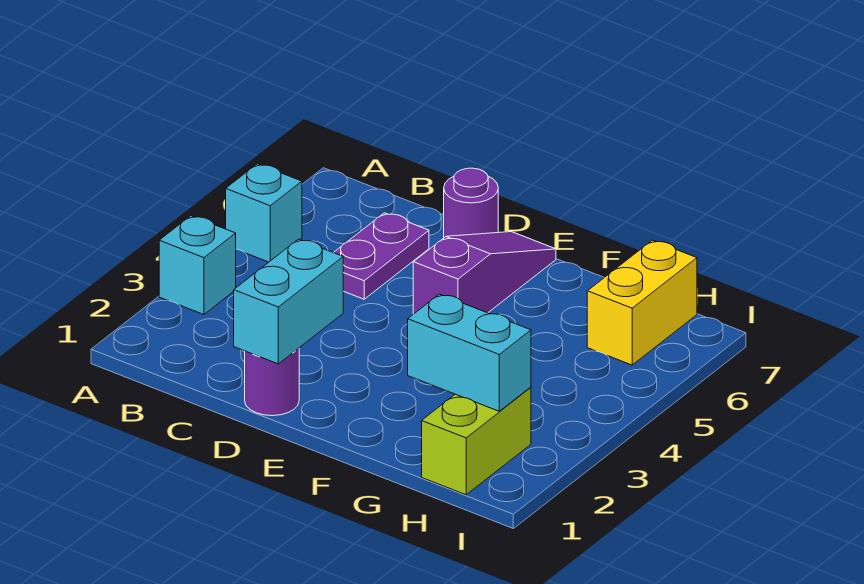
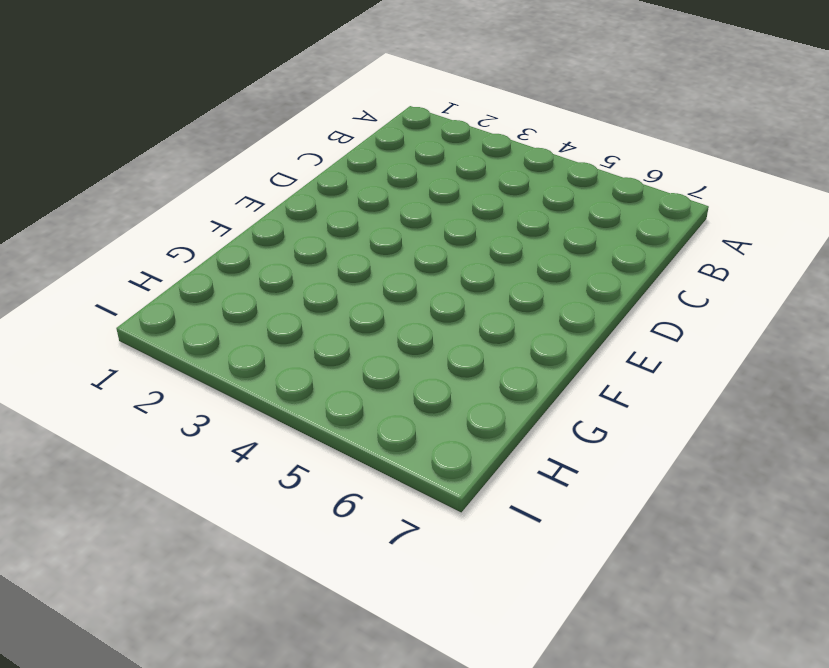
none -> cyan 1x1 brick [159,216,236,314]
none -> cyan 1x1 brick [226,164,302,262]

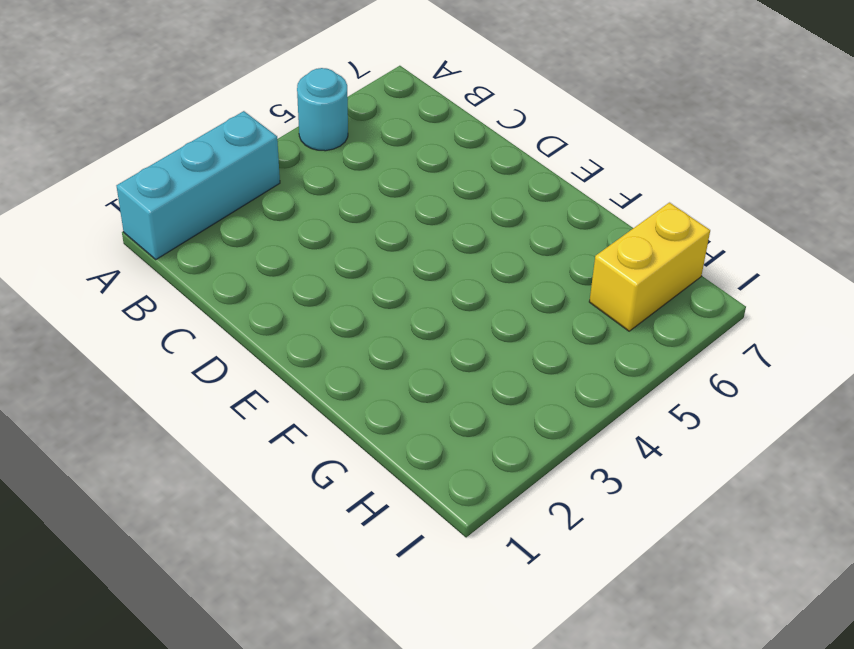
cyan 1x3 brick [117,111,280,259] -> cyan 1x1 brick [159,216,236,314]
cyan 1x1 round brick [297,68,348,151] -> cyan 1x1 brick [226,164,302,262]
none -> purple 1x2 plate [334,213,429,299]
none -> purple 1x1 round brick [245,348,299,416]

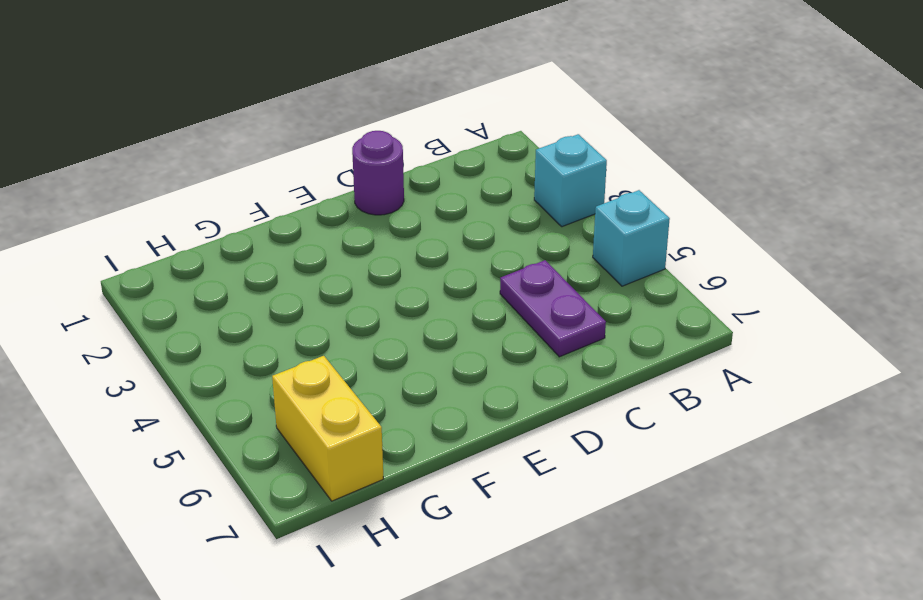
none -> purple 1x1 round brick [444,168,498,237]
none -> purple 1x3 slope [413,232,556,314]

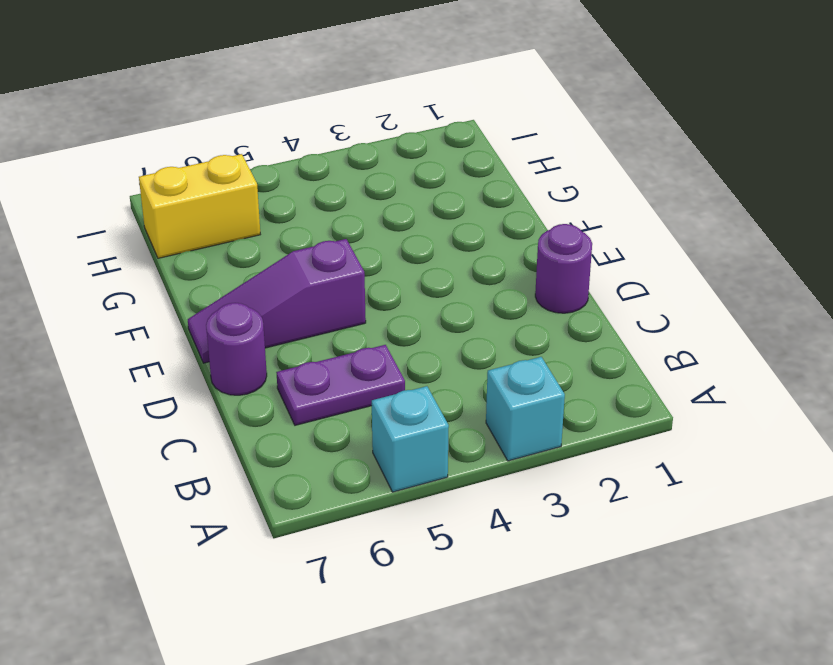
none -> lime 1x2 brick [422,387,531,495]
none -> cyan 1x2 brick [234,239,343,364]

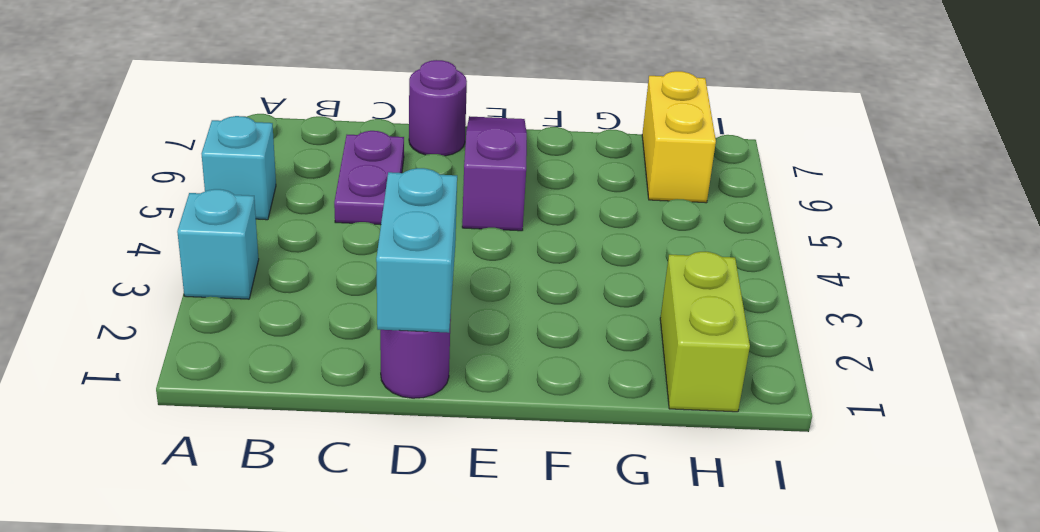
none -> cyan 1x2 brick [408,294,531,411]

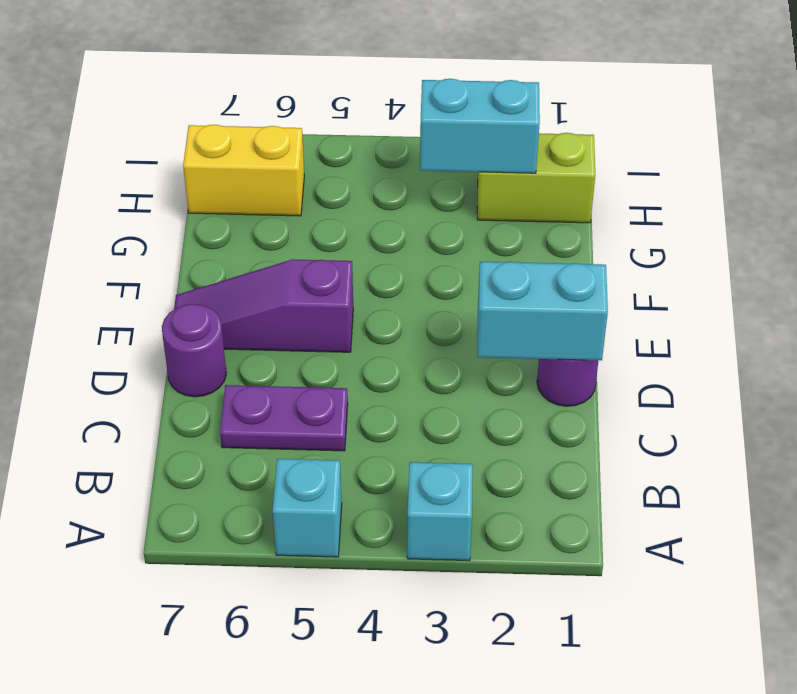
cyan 1x2 brick [420,79,540,173] -> cyan 1x2 brick turned to [408,294,531,411]

